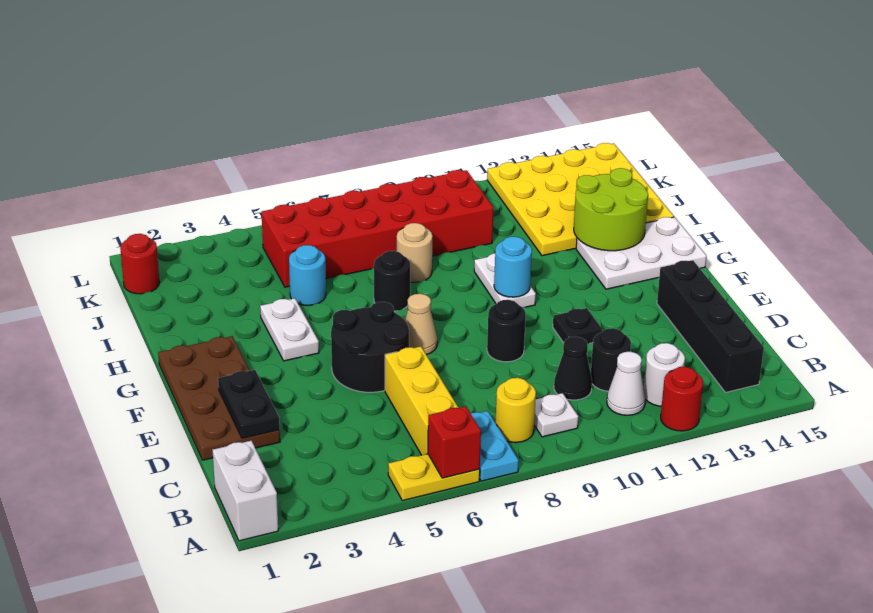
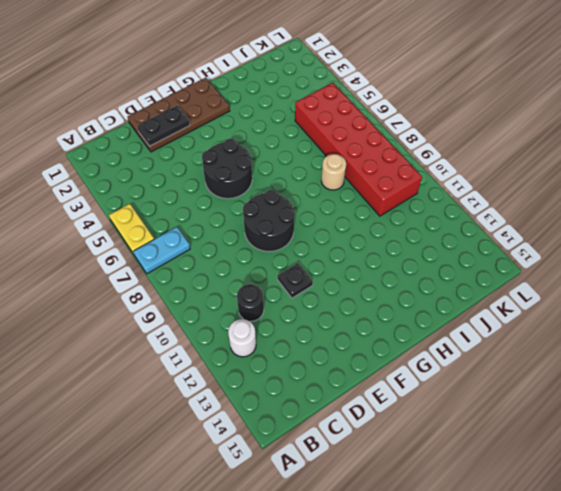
black 2x2 round brick [243,190,295,252] -> black 1x1 round brick [487,300,526,362]
none -> white 1x2 brick [212,441,278,541]
none -> red 1x1 round brick [661,367,703,431]
none -> yellow 1x3 brick [385,346,458,455]
none -> yellow 1x1 round brick [495,378,536,443]

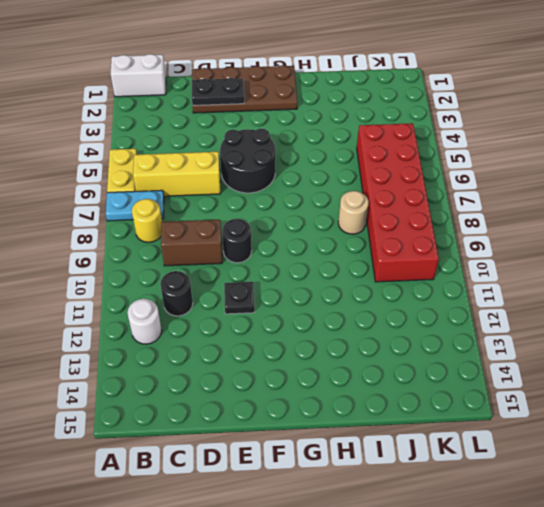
brown 1x2 brick [161,220,222,266] -> none
none -> red 1x1 round brick [661,367,703,431]
none -> white 1x1 plate [534,393,578,437]
none -> white 1x1 cone [607,352,645,415]
none -> black 1x4 brick [657,260,764,392]

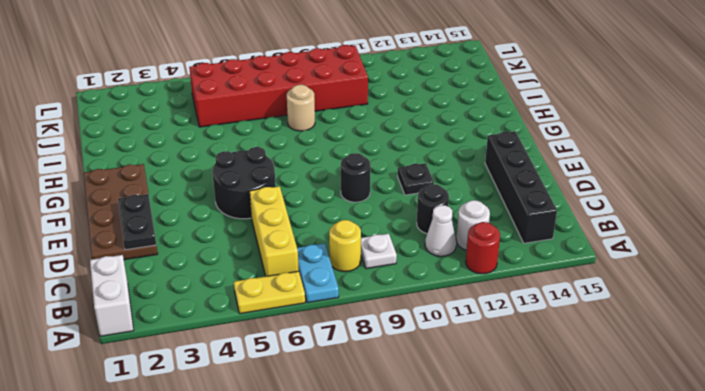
none -> black 1x1 cone [554,337,592,400]
none -> tan 1x1 cone [405,294,437,355]
none -> white 1x2 plate [260,298,319,361]
none -> white 1x2 plate [474,253,536,308]

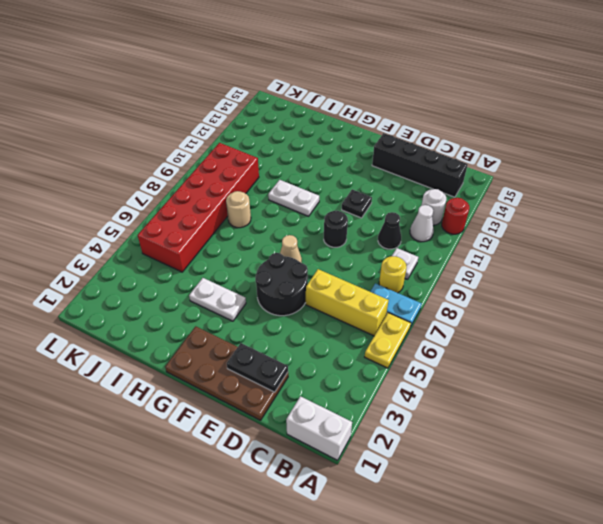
none -> black 1x1 round brick [591,328,631,391]
none -> white 2x3 plate [576,217,707,289]
none -> black 1x1 round brick [374,251,410,311]
none -> cyan 1x1 round brick [289,245,326,305]

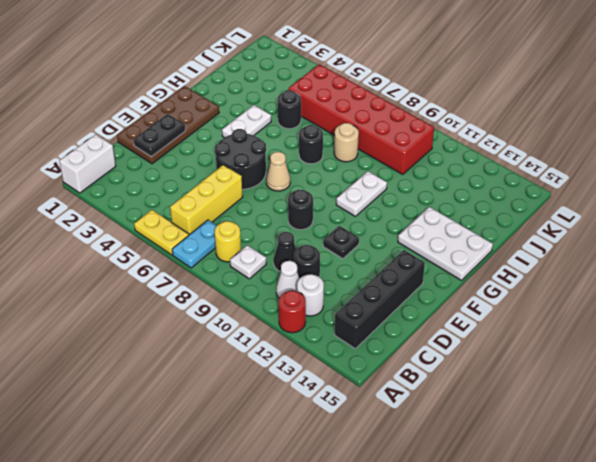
black 1x1 round brick [278,90,301,129] -> cyan 1x1 round brick [289,245,326,305]
none -> yellow 4x4 plate [487,143,674,256]
none -> red 1x1 round brick [120,234,160,294]
none -> red 1x1 brick [428,406,481,478]
none -> cyan 1x1 round brick [494,237,532,297]

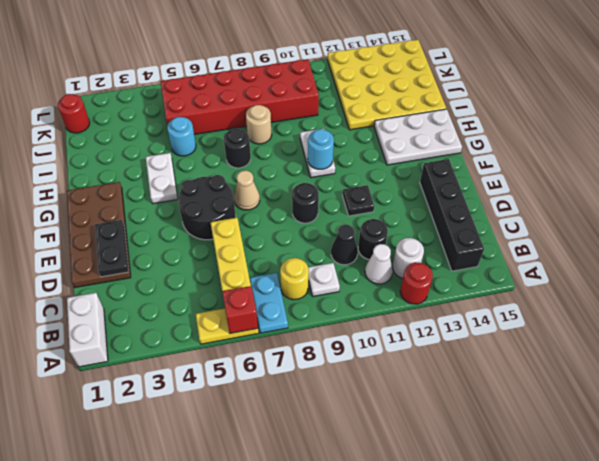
none -> lime 2x2 round brick [574,168,648,251]

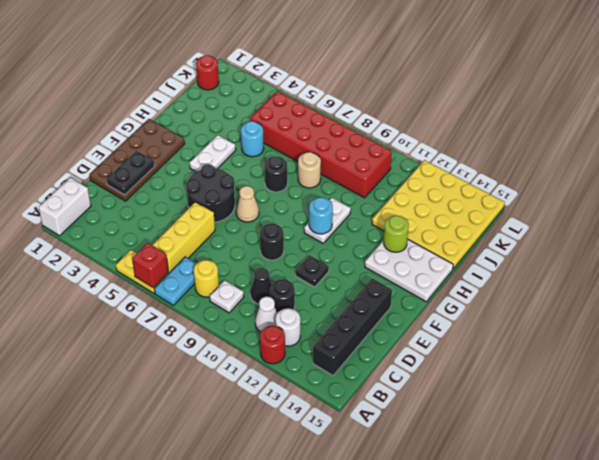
lime 1x1 round brick [384,216,409,252] -> lime 2x2 round brick [574,168,648,251]

